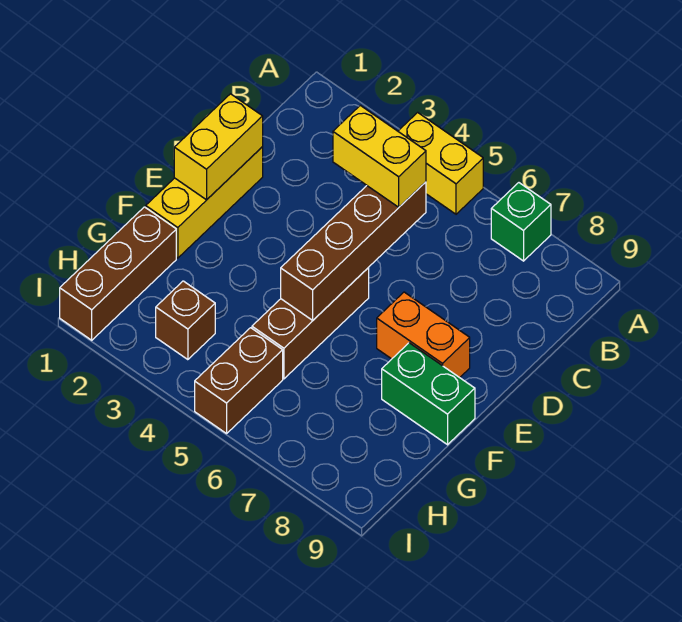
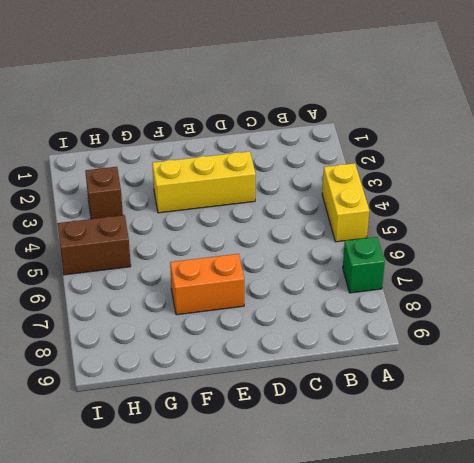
yellow 1x3 brick [152,151,256,213] -> yellow 1x3 brick moved to [146,147,263,258]
orange 1x2 brick [170,254,244,315] -> orange 1x2 brick turned to [377,292,470,378]
none -> brown 1x3 brick [252,268,369,379]
none -> green 1x2 brick [382,343,475,445]
none -> brown 1x3 brick [60,207,176,340]

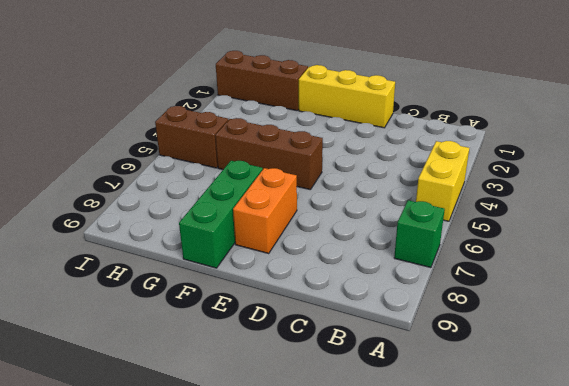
green 1x3 brick [179,161,263,268] -> green 1x2 brick [382,343,475,445]
none -> brown 1x1 brick [156,281,215,360]
none -> brown 1x4 brick [281,182,426,320]
none -> yellow 1x2 brick [174,94,263,200]

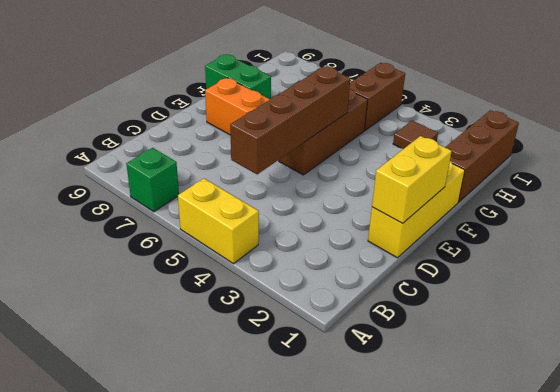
brown 1x1 tile [393,121,438,149] -> brown 1x1 brick [156,281,215,360]
none -> yellow 1x2 brick [333,105,426,207]

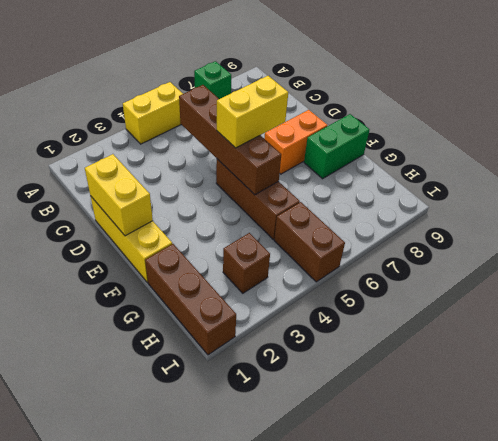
yellow 1x2 brick [217,76,288,148] -> yellow 1x2 brick moved to [333,105,426,207]

